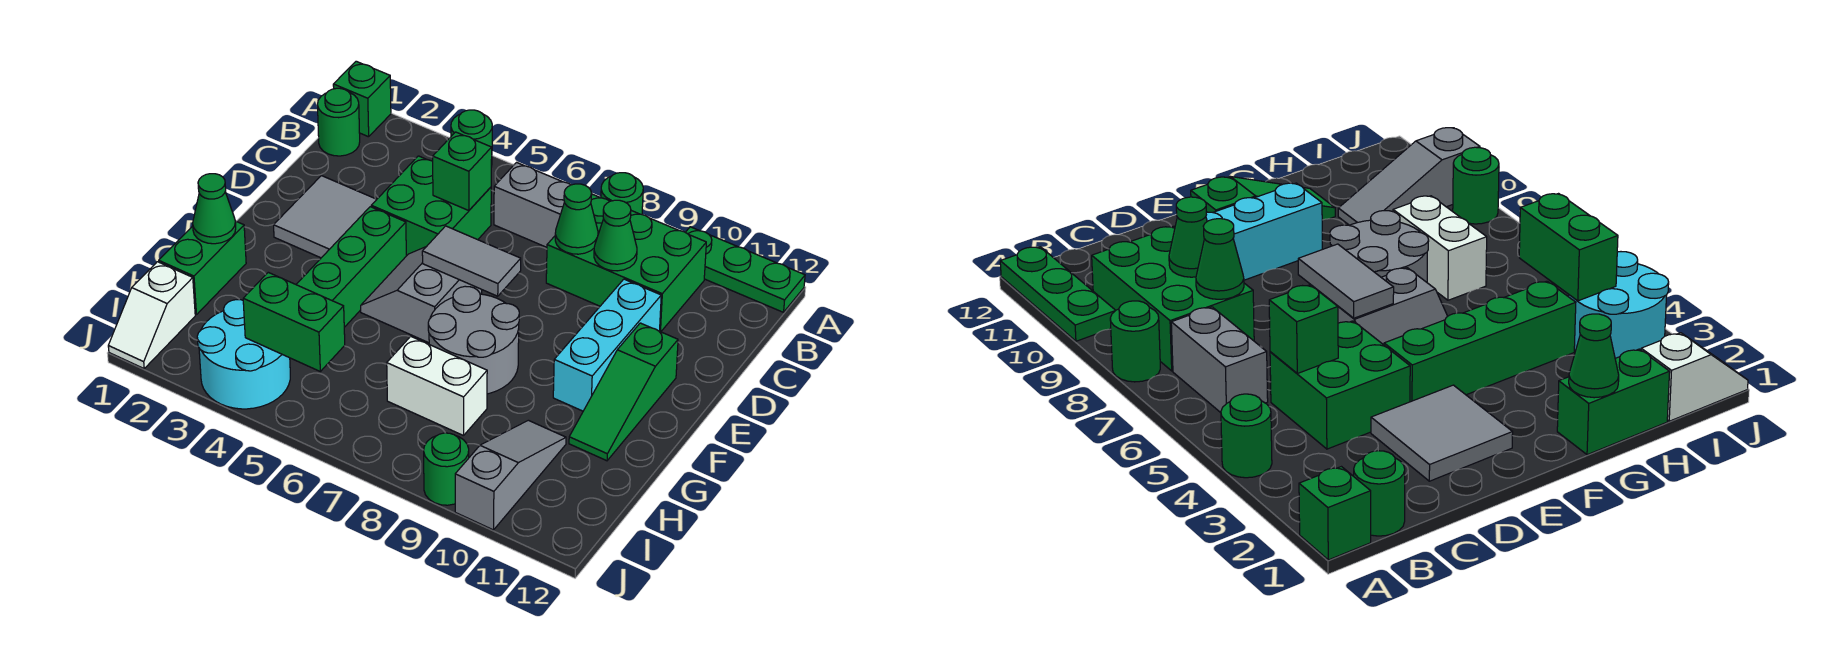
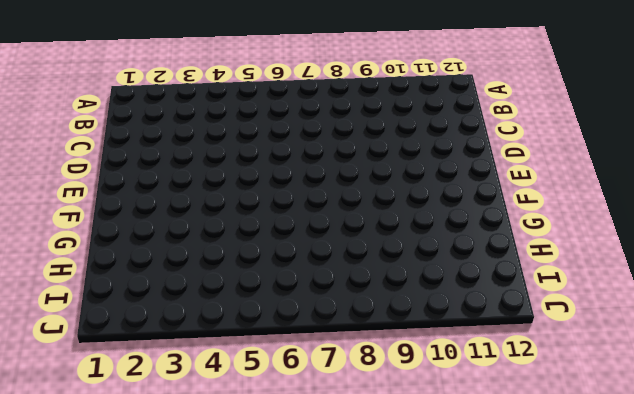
none -> green 1x1 brick [333,61,391,137]
none -> green 1x1 round brick [451,110,492,167]
none -> green 1x1 round brick [601,173,643,214]

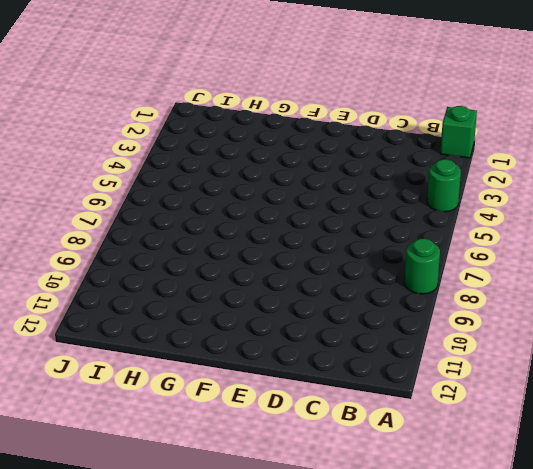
none -> green 1x3 plate [685,227,805,312]
none -> green 1x1 round brick [318,88,360,156]
none -> grey 1x2 brick [494,162,570,247]

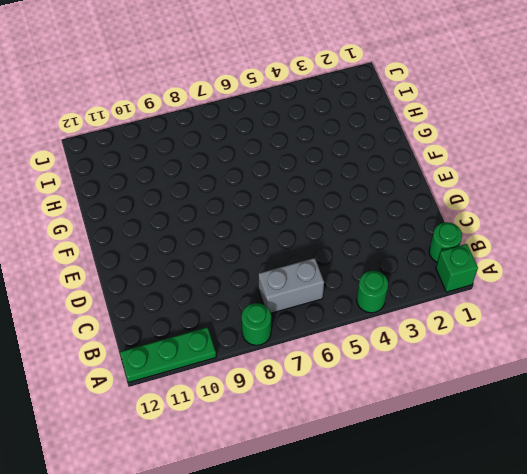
none -> green 2x3 brick [546,194,706,332]
none -> green 2x2 brick [371,156,491,256]
none -> grey 2x2 tile [274,176,377,258]

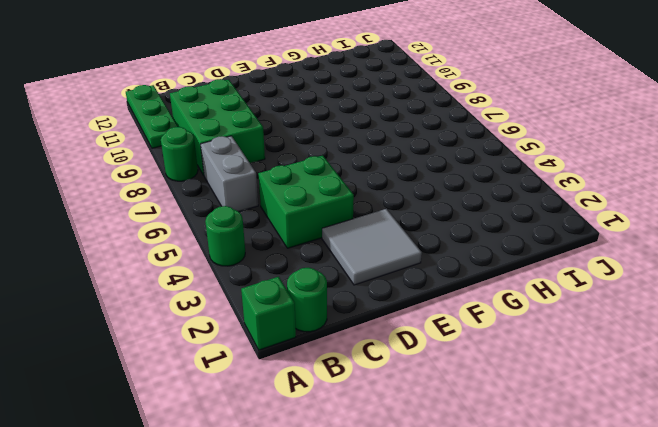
none -> cyan 1x3 brick [553,279,661,411]
none -> green 1x4 brick [296,207,406,327]
none -> grey 2x2 slope [361,247,482,343]

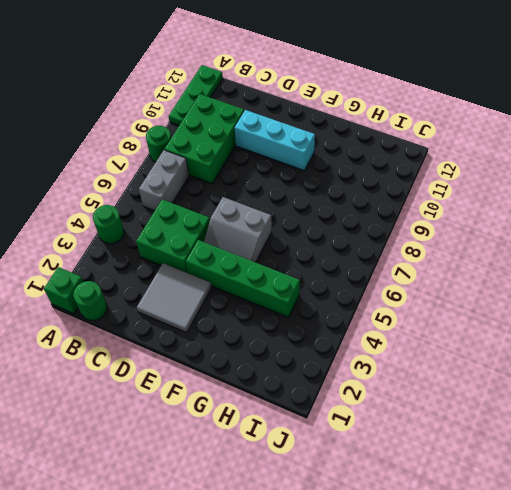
none -> green 1x3 slope [569,323,678,461]
none -> grey 2x2 round brick [428,286,519,394]
none -> green 1x2 brick [159,221,246,315]

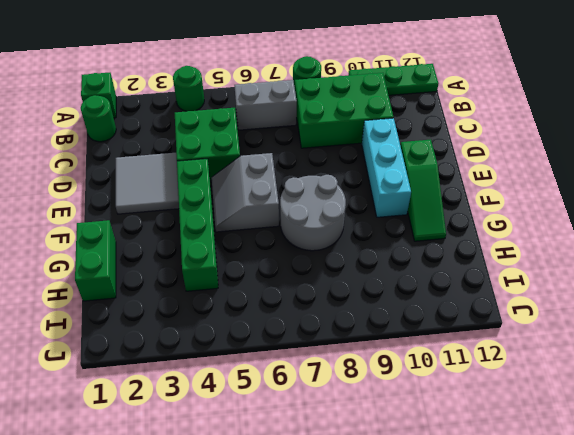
none -> white 1x2 brick [387,336,487,436]
none -> grey 1x3 slope [455,420,566,530]
none -> white 1x2 slope [108,262,195,368]

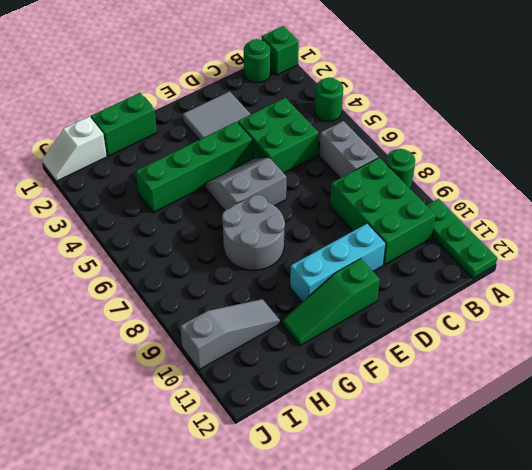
none -> white 1x2 brick [387,336,487,436]
none -> cyan 2x2 round brick [197,300,290,409]
none -> green 1x1 round brick [424,433,469,505]

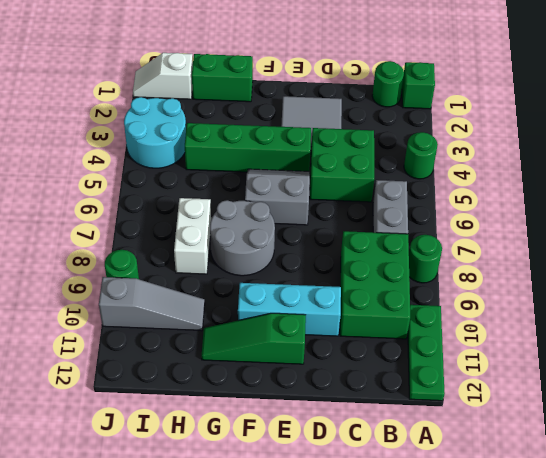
none -> green 1x1 brick [433,132,492,211]
none -> green 1x1 cone [555,184,598,254]
none -> green 1x1 cone [594,200,637,271]

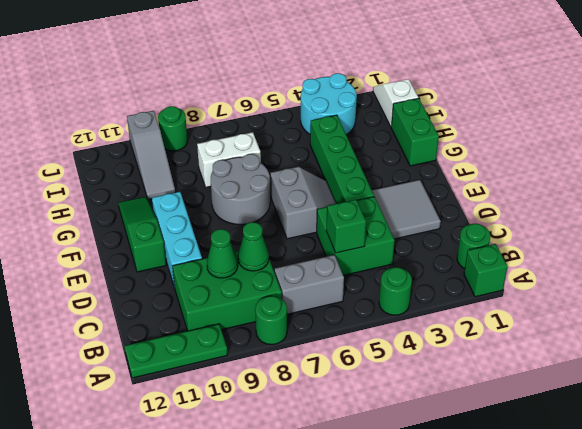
none -> grey 1x2 tile [422,226,521,296]
none -> green 1x1 cone [193,174,236,244]
none -> green 1x2 brick [243,272,345,371]

